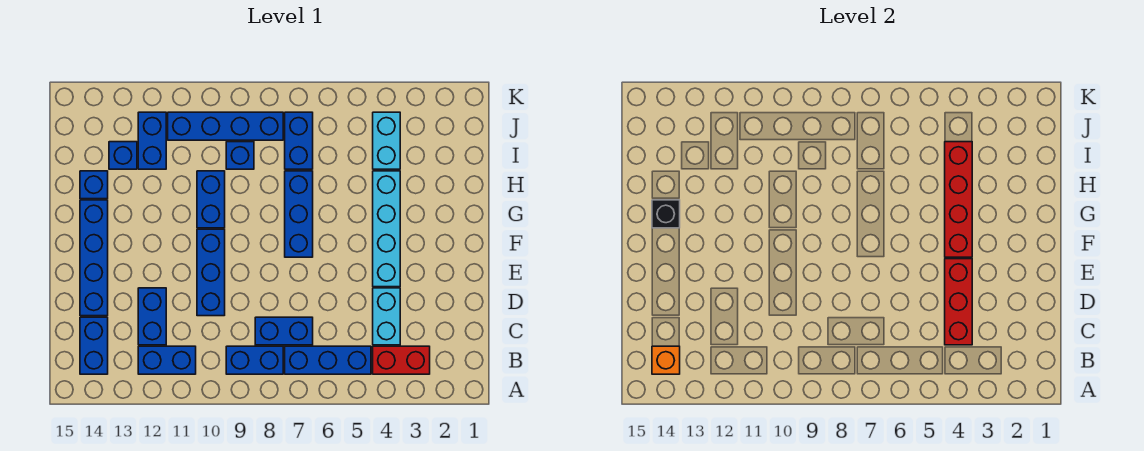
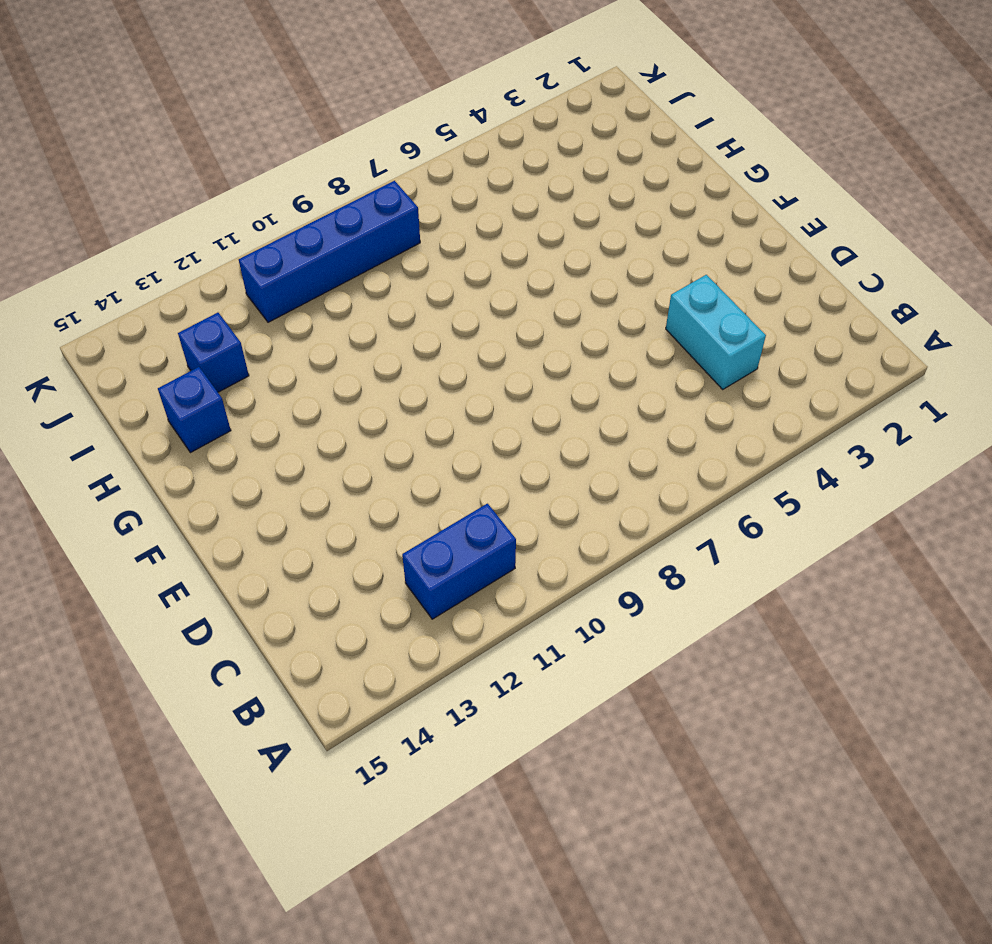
none -> red 1x2 brick [373,346,430,374]
none -> blue 1x3 brick [285,346,371,374]
none -> blue 1x2 brick [226,346,283,374]

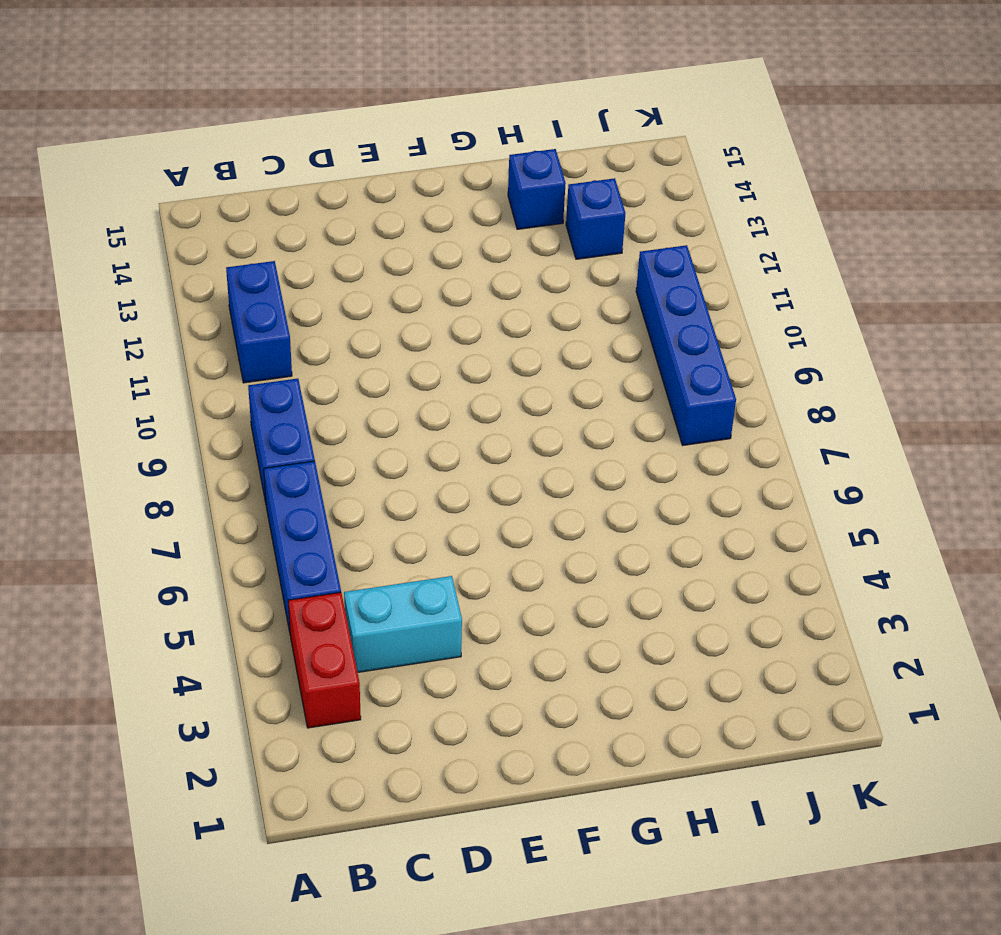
none -> blue 1x2 brick [80,317,108,374]
none -> blue 1x2 brick [255,317,313,345]
none -> blue 1x2 brick [138,288,166,345]

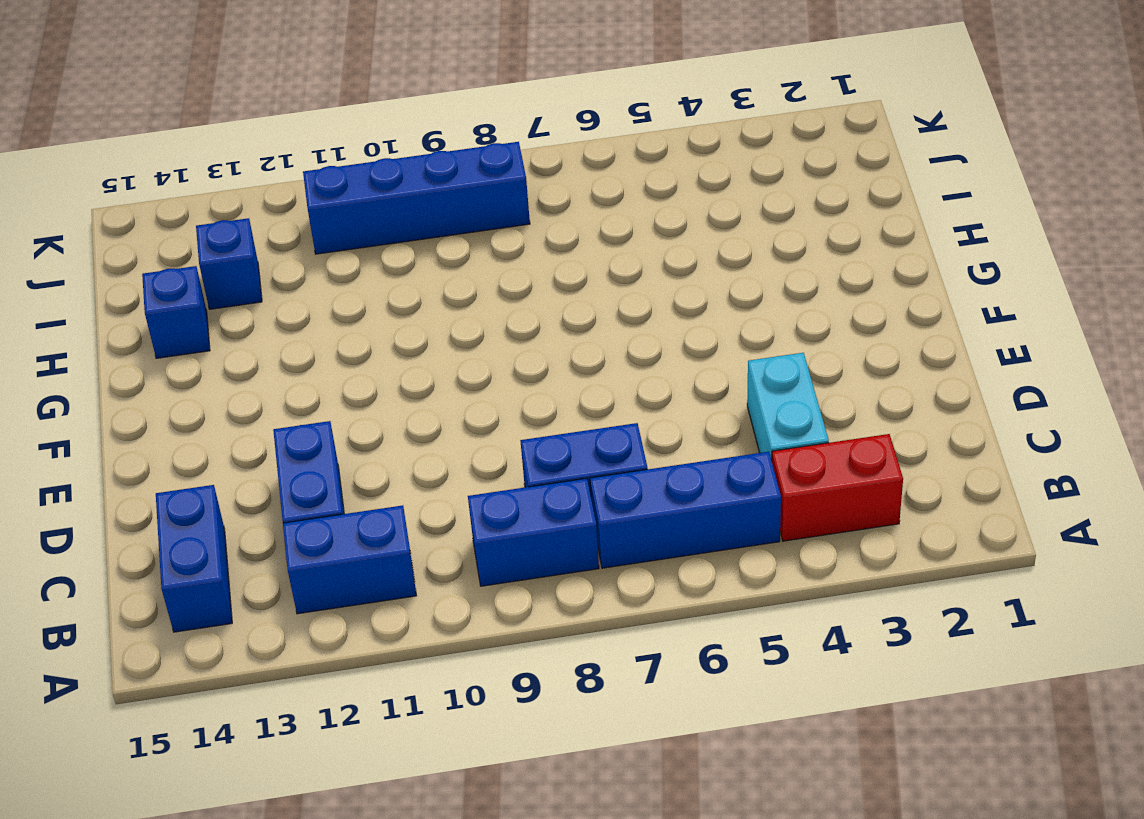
none -> blue 1x3 brick [197,229,225,316]
none -> blue 1x4 brick [80,200,108,316]
none -> cyan 1x4 brick [373,171,400,287]

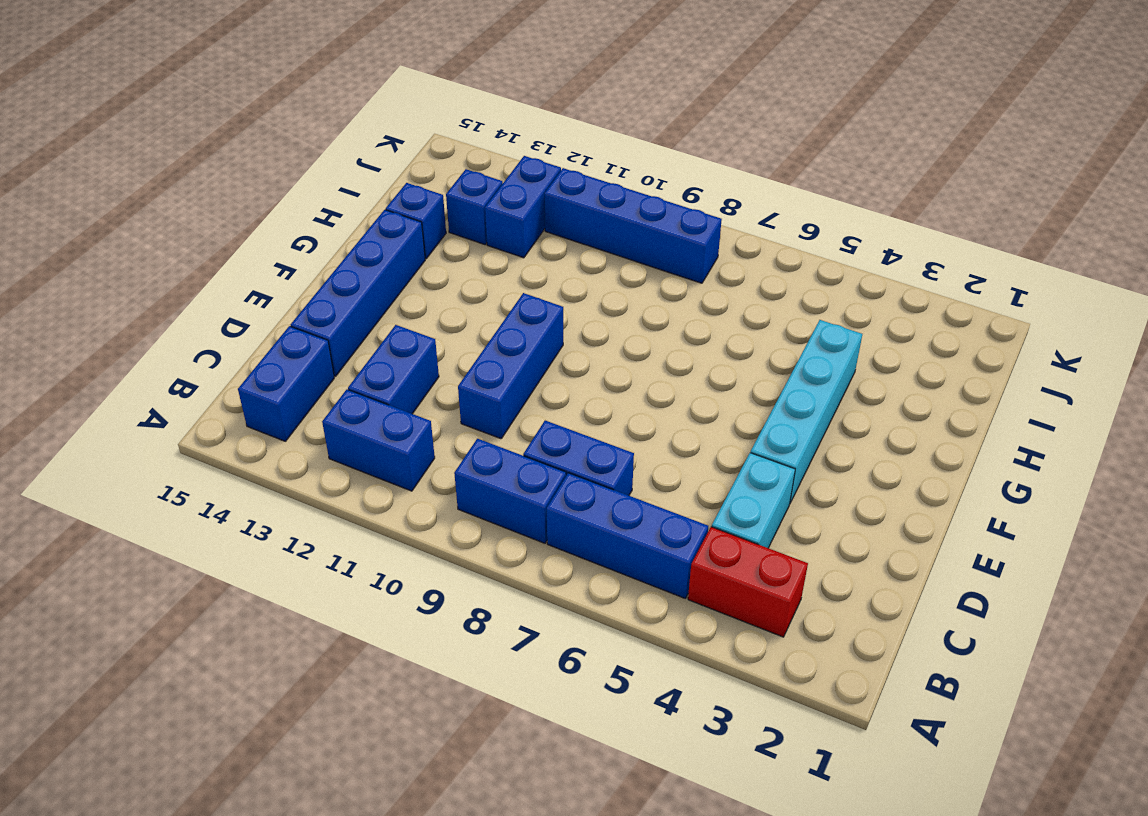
none -> blue 1x3 brick [285,171,313,257]
none -> blue 1x2 brick [197,171,225,228]
none -> cyan 1x2 brick [373,112,400,169]

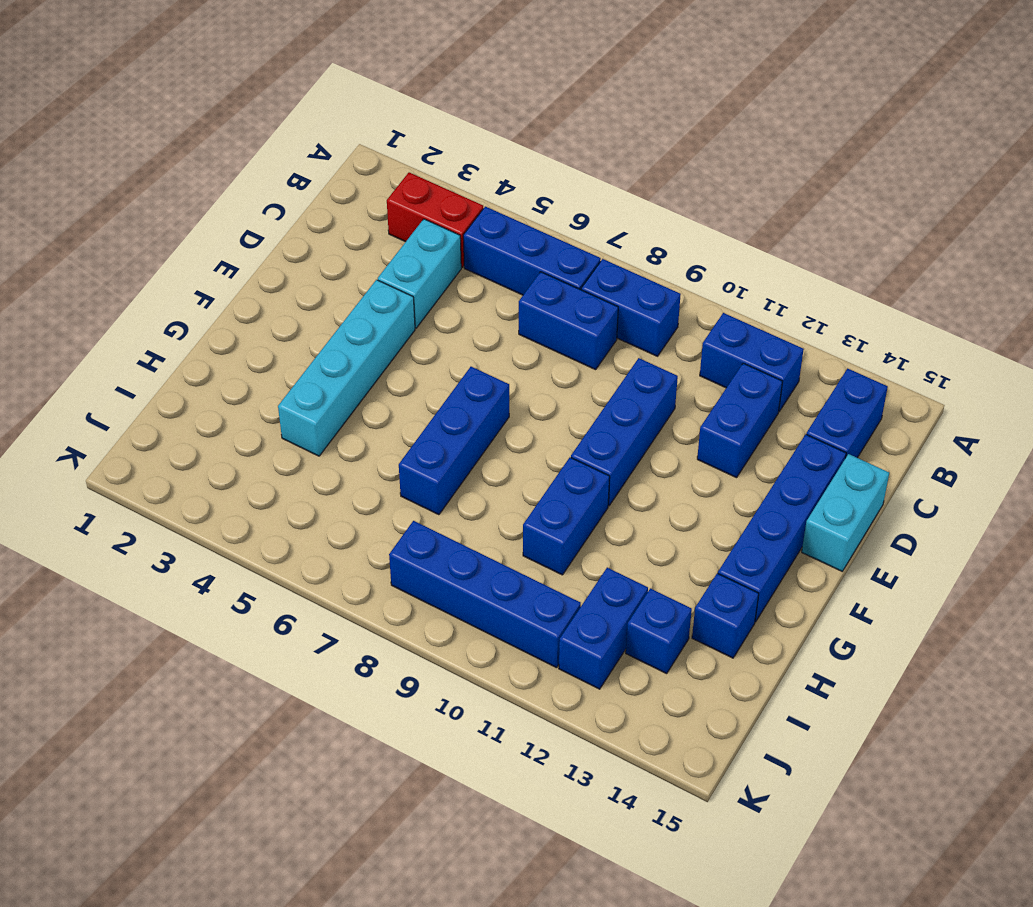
cyan 1x2 brick [802,454,889,571] -> cyan 1x2 brick moved to [373,112,400,169]
none -> blue 1x2 brick [285,112,313,169]
none -> blue 1x1 brick [226,142,254,169]
none -> orange 1x1 brick [652,346,680,374]

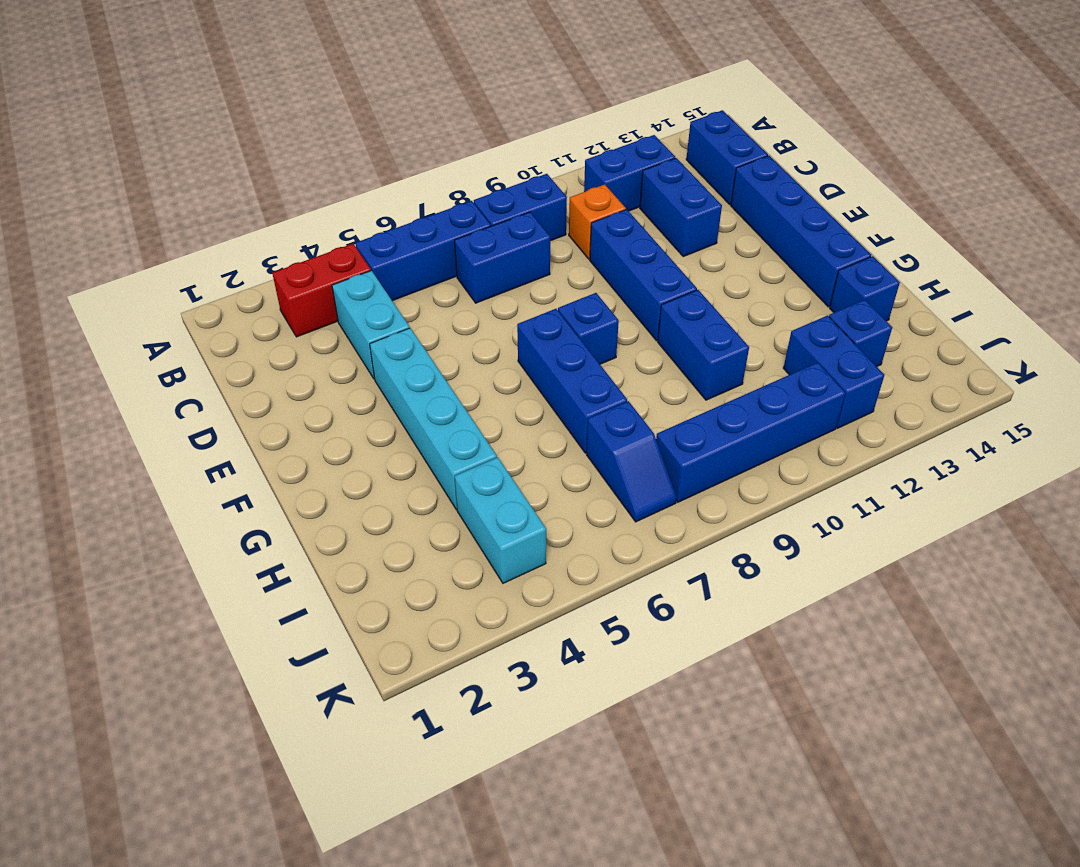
orange 1x1 brick [569,184,626,259] -> orange 1x1 brick moved to [652,346,680,374]
blue 1x1 brick [558,293,619,364] -> blue 1x1 brick moved to [226,142,254,169]
blue 1x2 slope [587,401,677,522] -> blue 1x2 brick [285,112,313,169]
none -> red 1x3 brick [945,259,972,345]
none -> red 1x4 brick [945,142,972,257]
none -> black 1x1 brick [652,200,680,228]

